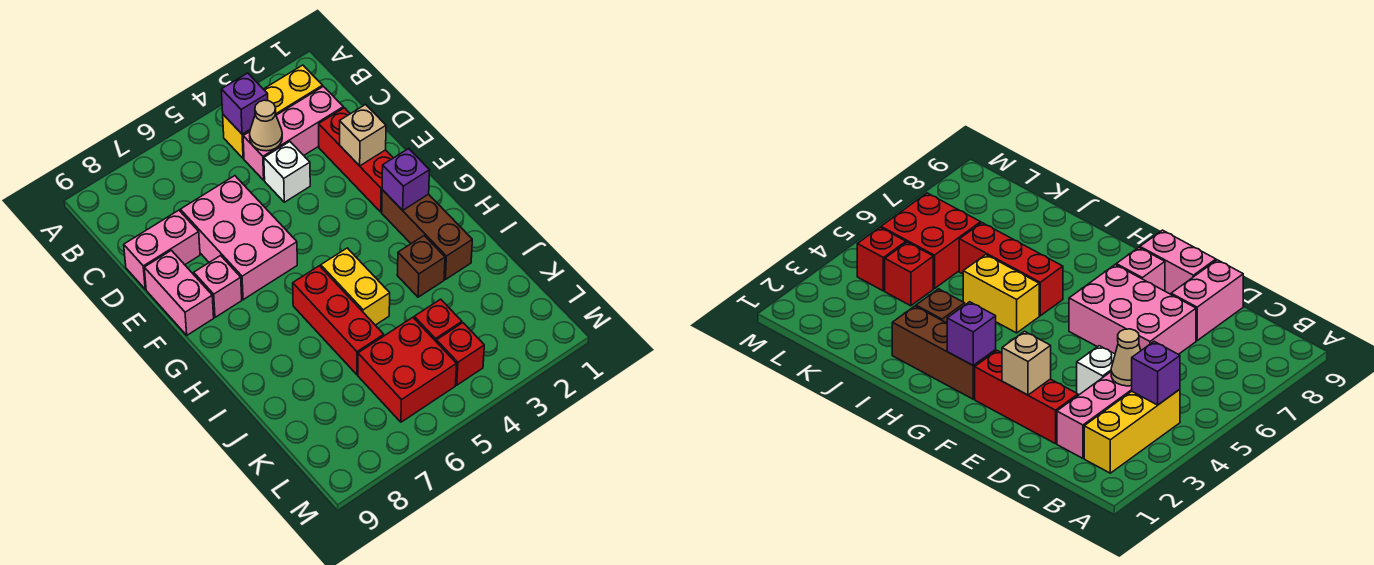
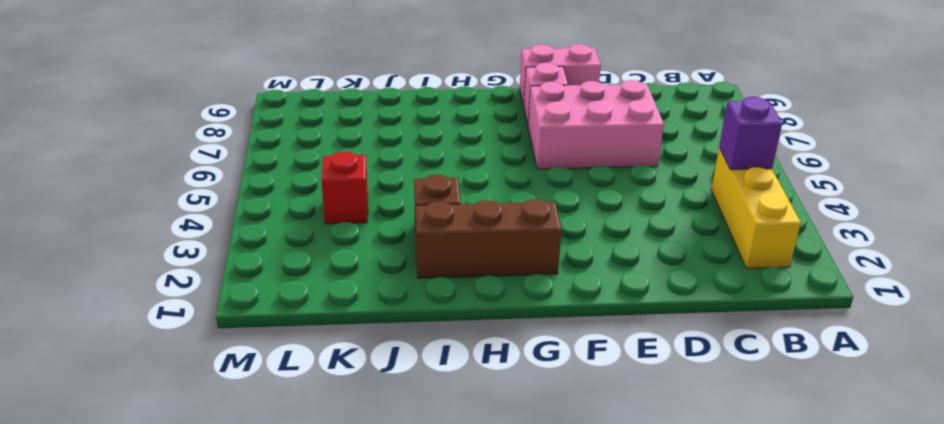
none -> pink 1x3 brick [243,86,343,180]
none -> red 1x3 brick [319,108,393,212]
none -> white 1x1 brick [264,142,310,202]

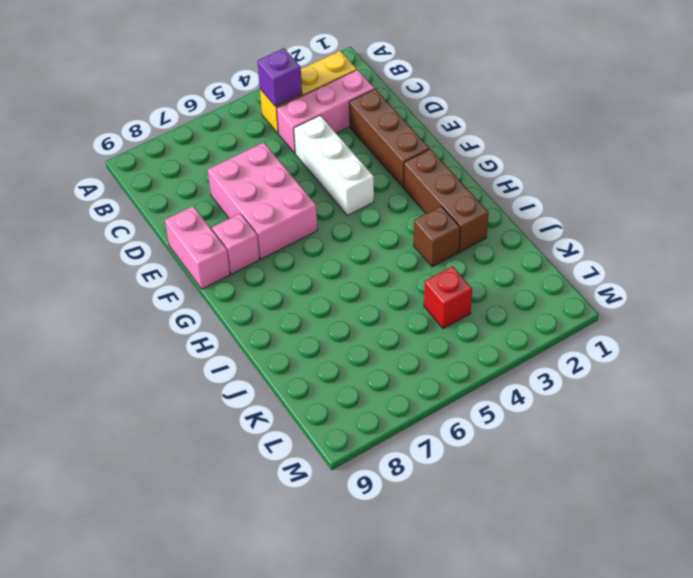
brown 1x3 brick [349,89,430,187] -> red 1x3 brick [319,108,393,212]
white 1x3 brick [294,115,374,215] -> white 1x1 brick [264,142,310,202]
none -> pink 1x2 brick [124,210,200,289]
none -> yellow 1x2 brick [321,248,390,325]
none -> red 1x3 brick [293,266,384,375]

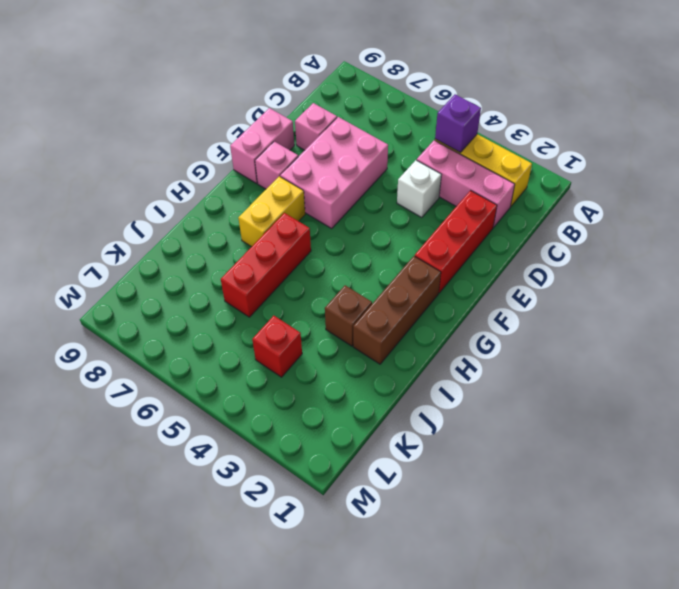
pink 1x1 brick [295,103,337,150] -> pink 1x2 brick [124,210,200,289]
yellow 1x2 brick [238,176,305,247] -> yellow 1x2 brick moved to [321,248,390,325]
none -> red 2x2 brick [358,317,457,422]
none -> red 1x1 brick [436,323,484,385]
none -> tan 1x1 cone [250,100,282,151]

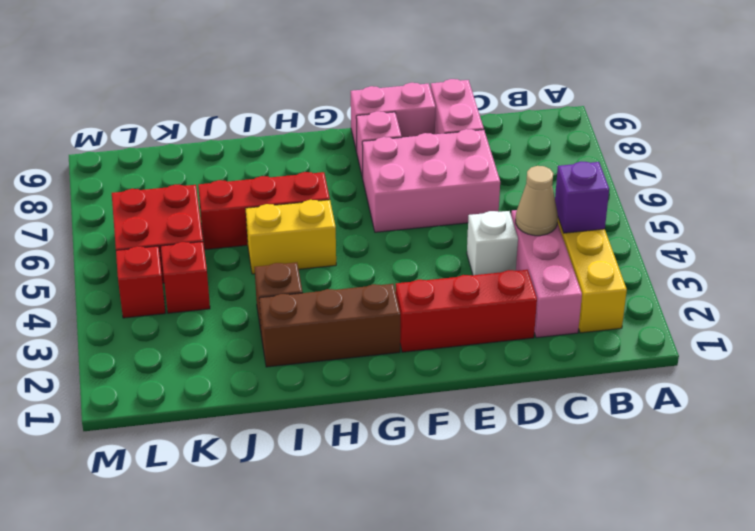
none -> tan 1x1 brick [340,105,386,166]
none -> purple 1x1 brick [382,149,430,210]

